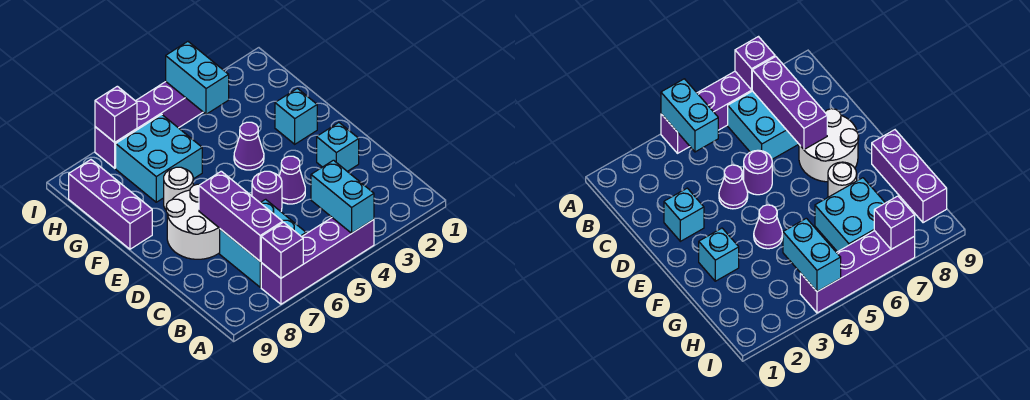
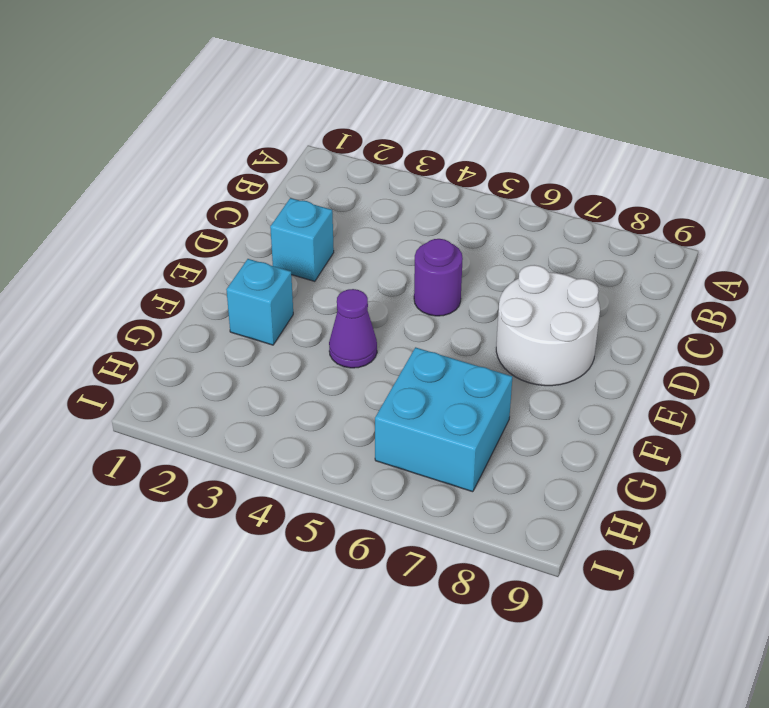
none -> purple 1x4 brick [261,218,374,304]
none -> cyan 2x2 brick [220,199,306,287]
none -> purple 1x1 cone [279,156,305,204]

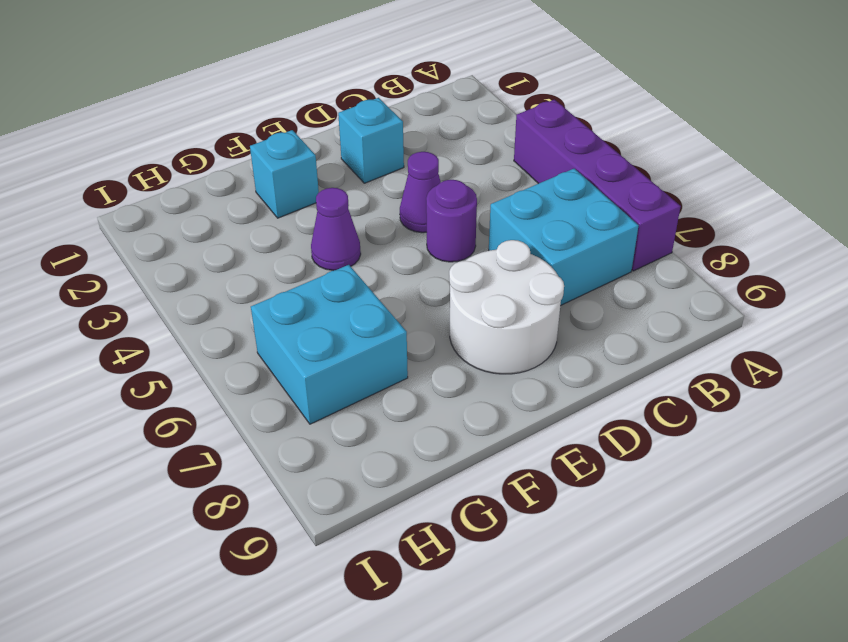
none -> white 1x1 round brick [164,167,193,210]
none -> purple 1x3 brick [69,160,152,249]
none -> purple 1x4 brick [95,82,203,168]

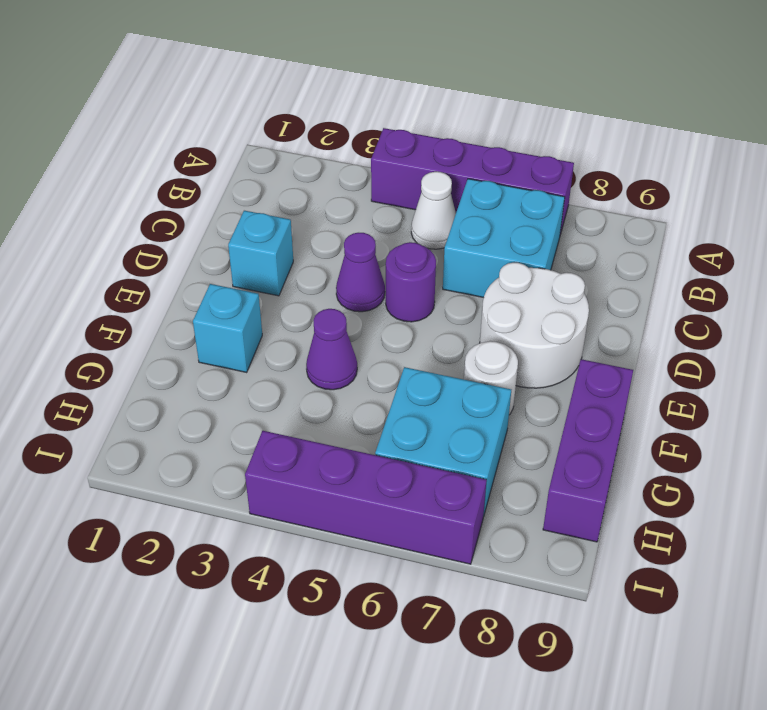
white 1x1 cone [411,172,456,249] -> none
none -> cyan 1x2 brick [311,160,374,233]
none -> purple 1x1 brick [261,222,303,278]
none -> purple 1x3 brick [199,171,283,261]

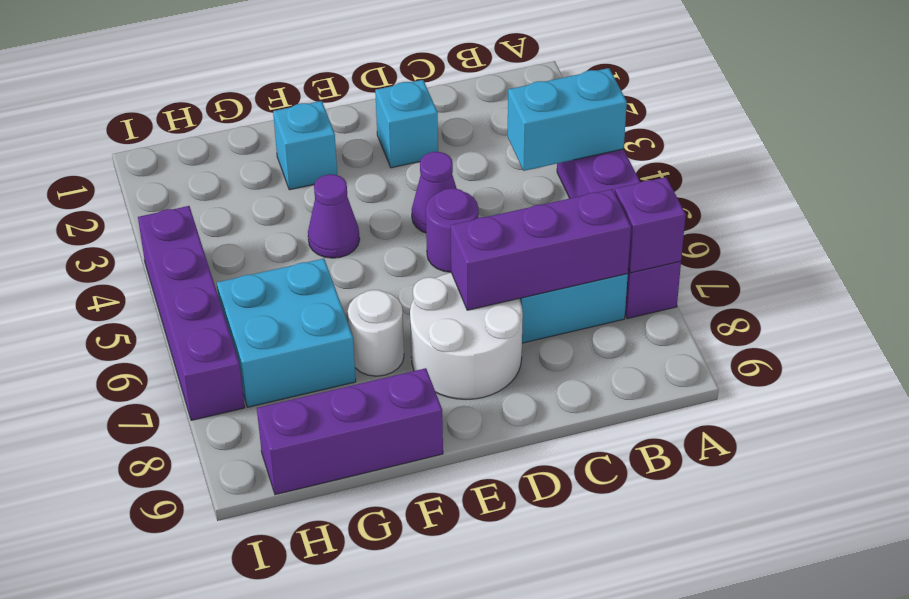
none -> cyan 1x2 brick [166,42,229,114]
none -> purple 1x1 brick [95,86,137,142]

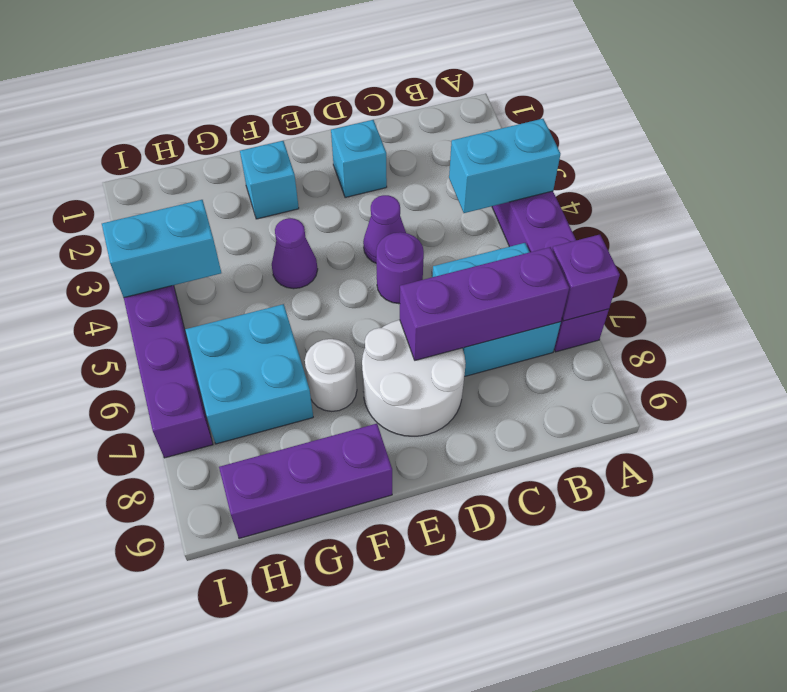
none -> purple 1x1 brick [95,86,137,142]

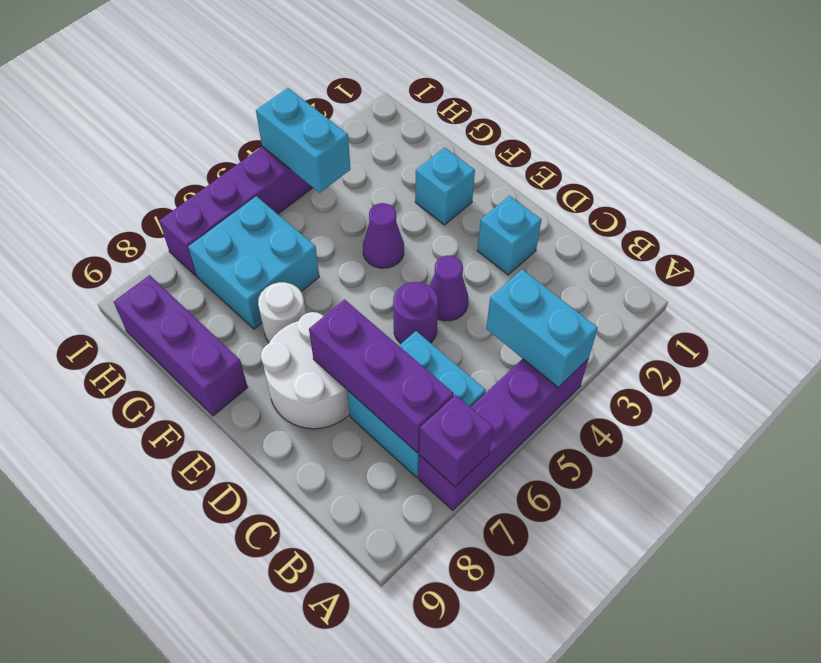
none -> purple 1x1 brick [95,86,137,142]

